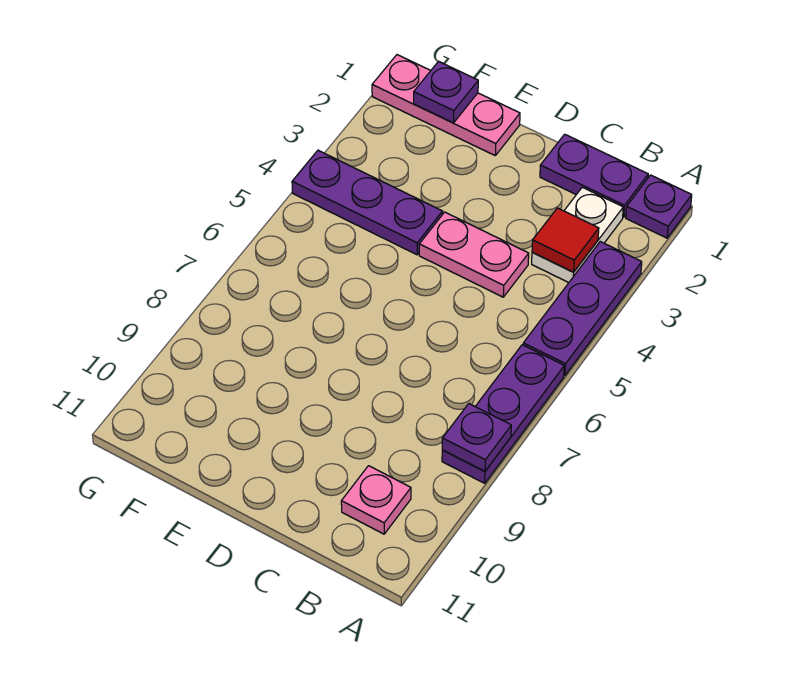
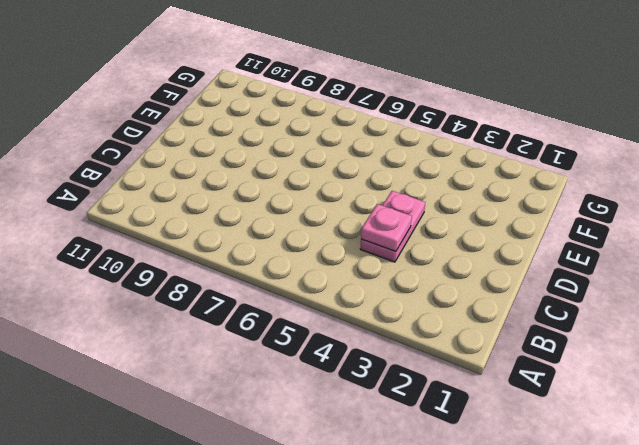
pink 1x1 plate [361,204,412,251] -> pink 1x1 plate moved to [341,466,411,534]
none -> purple 1x1 plate [626,175,692,238]
none -> purple 1x3 plate [523,242,642,375]
none -> purple 1x3 plate [442,345,564,483]

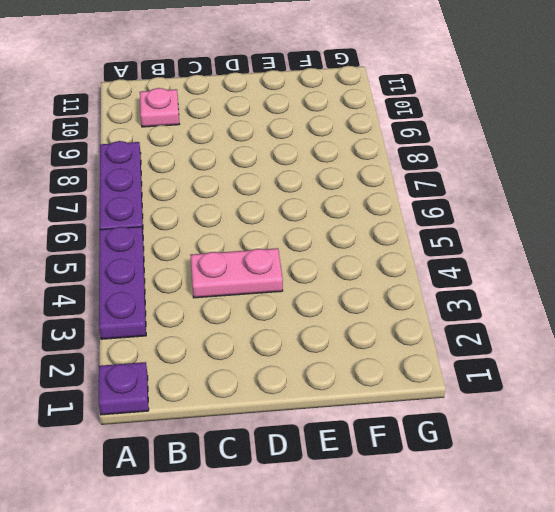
none -> purple 1x2 plate [540,134,648,217]
none -> white 1x2 plate [532,187,623,283]
none -> pink 1x3 plate [372,55,520,155]

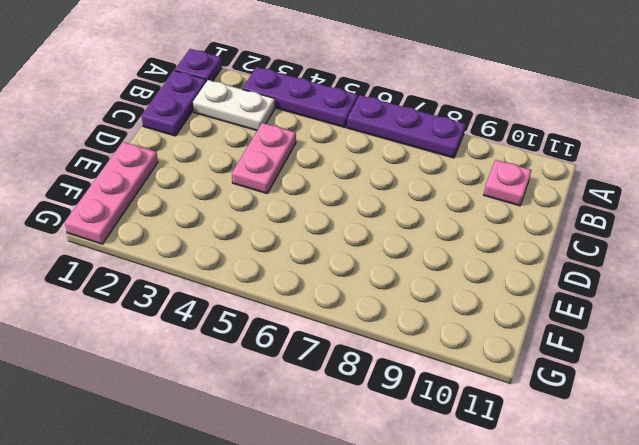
none -> purple 1x3 plate [292,150,443,255]
none -> purple 1x1 plate [442,404,511,471]
none -> red 1x1 tile [532,208,599,272]

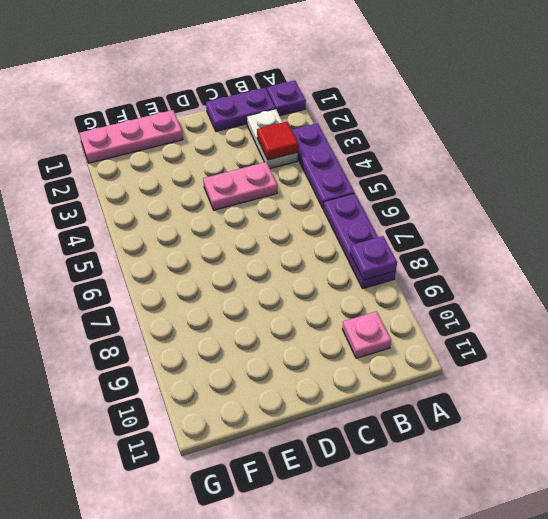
none -> purple 1x3 plate [292,150,443,255]
none -> purple 1x1 plate [414,61,478,123]

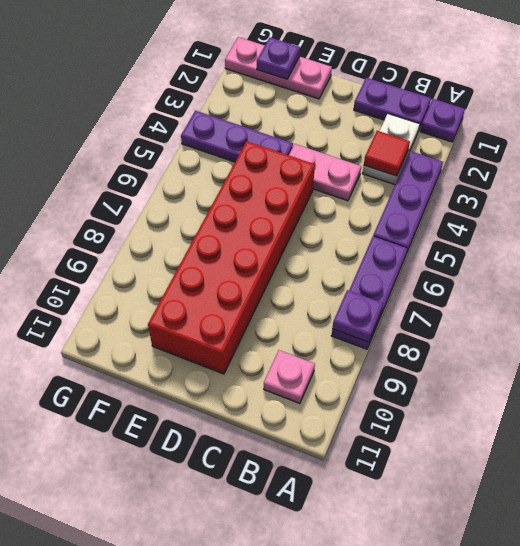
red 2x6 brick [148,141,315,374] -> none

